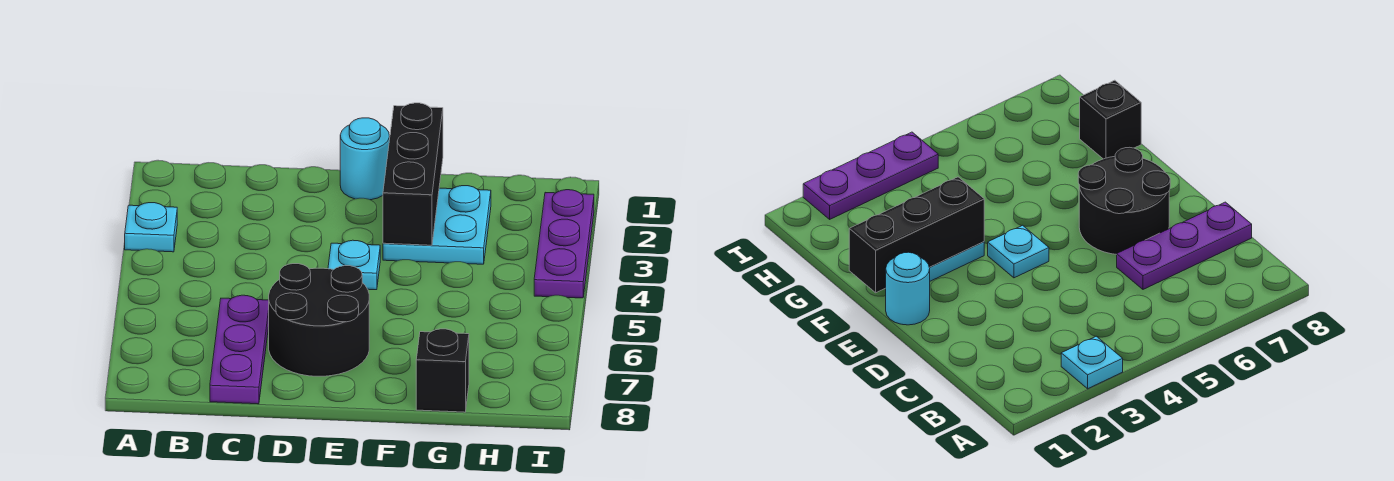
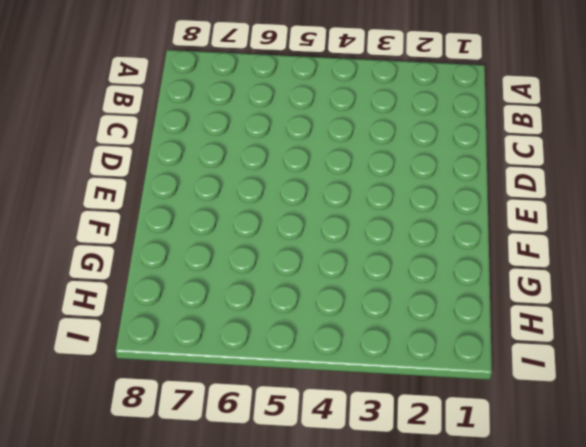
none -> cyan 1x1 plate [125,203,177,252]
none -> purple 1x3 plate [210,295,269,404]

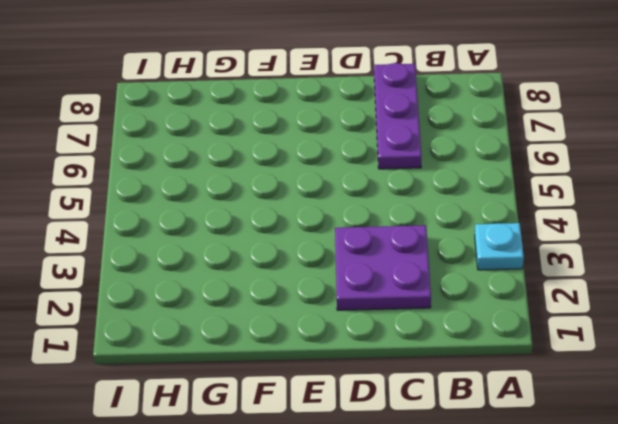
purple 2x2 plate [335,225,431,310] -> none
none -> black 2x2 round brick [269,264,369,376]
none -> cyan 1x1 round brick [340,118,390,200]

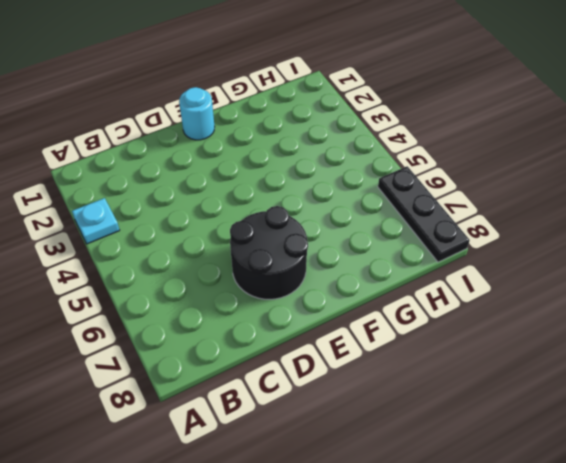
black 1x3 plate [378,166,470,262] -> none
none -> purple 1x3 plate [210,295,269,404]
none -> cyan 1x1 plate [328,240,380,290]

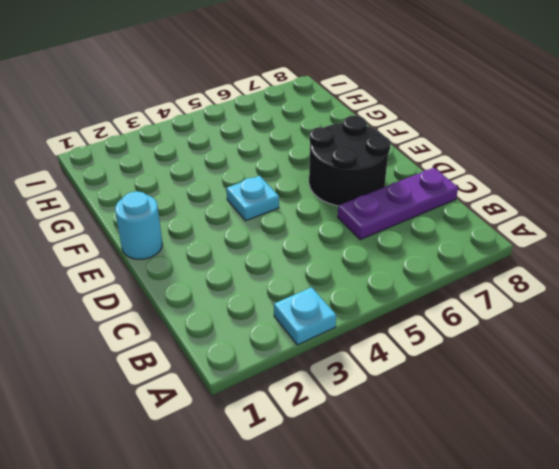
none -> cyan 2x2 plate [383,186,491,264]
none -> black 1x1 brick [416,329,469,412]

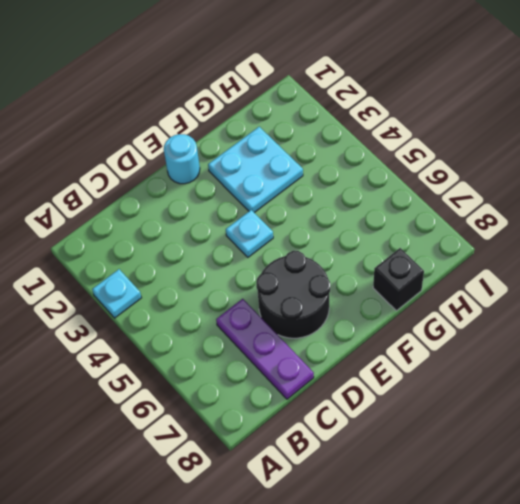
none -> purple 1x3 plate [534,190,594,298]
none -> black 1x3 brick [383,103,443,245]

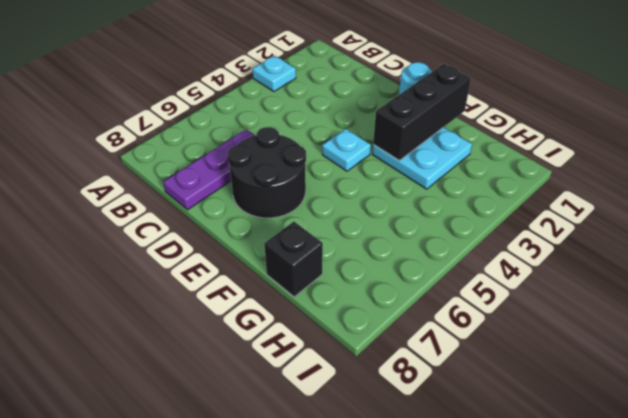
none -> purple 1x3 plate [534,190,594,298]

